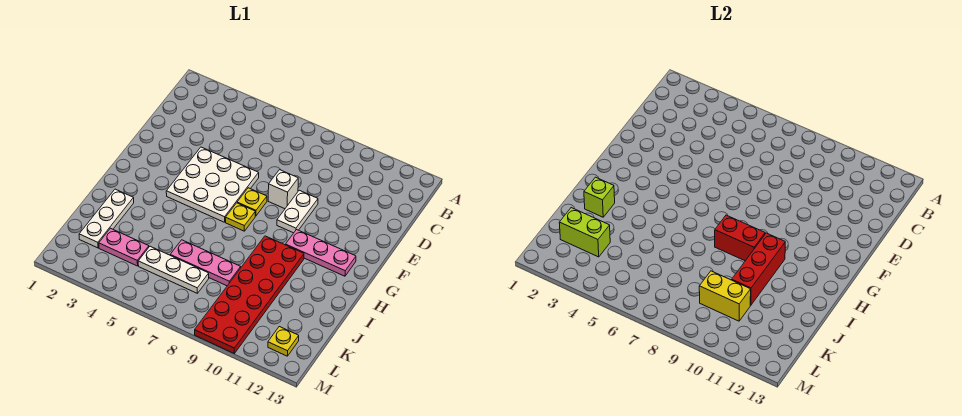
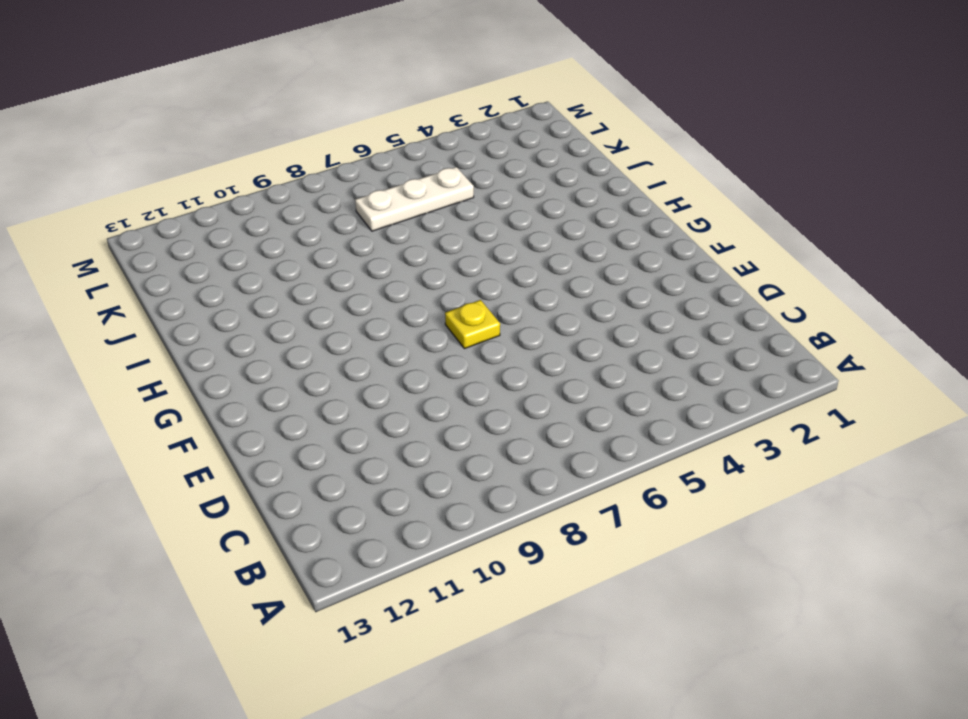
none -> white 3x3 plate [166,147,259,222]
none -> white 1x1 brick [268,170,298,209]
none -> white 1x2 plate [277,190,318,233]

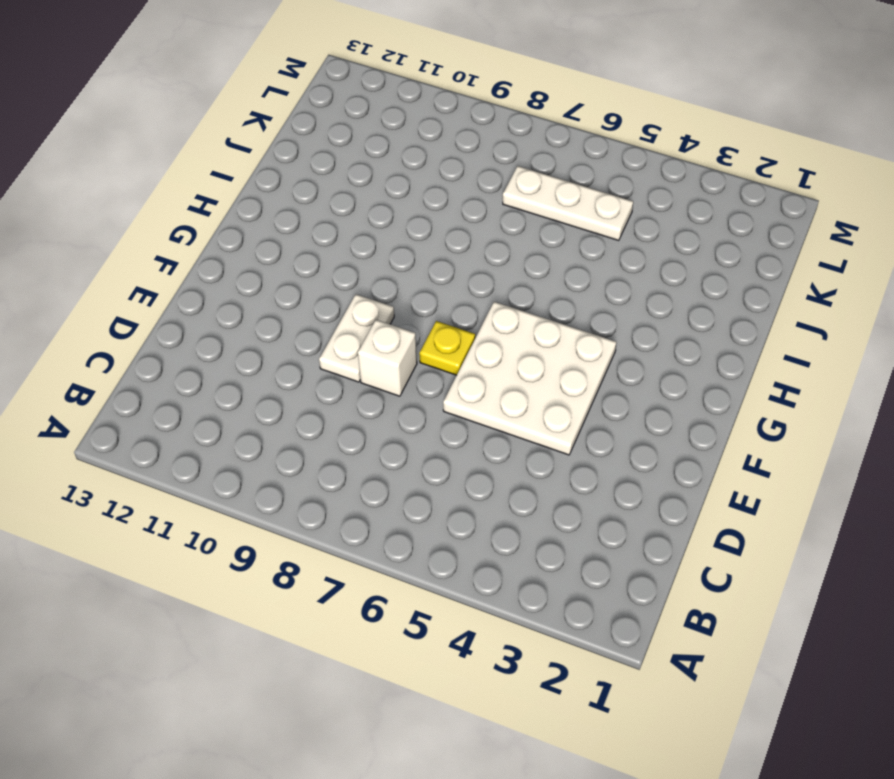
none -> yellow 1x1 plate [226,203,255,231]
none -> pink 1x3 plate [286,230,356,276]
none -> red 2x6 plate [195,236,304,353]

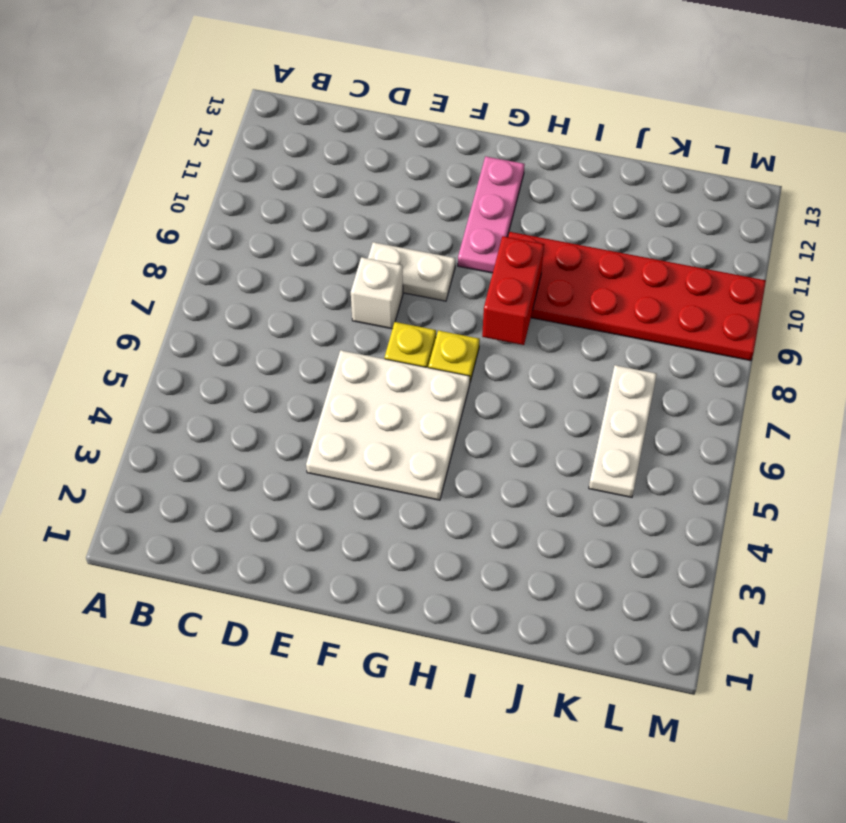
none -> white 1x3 plate [79,189,134,248]
none -> pink 1x3 plate [170,240,241,286]
none -> pink 1x2 plate [99,228,149,266]

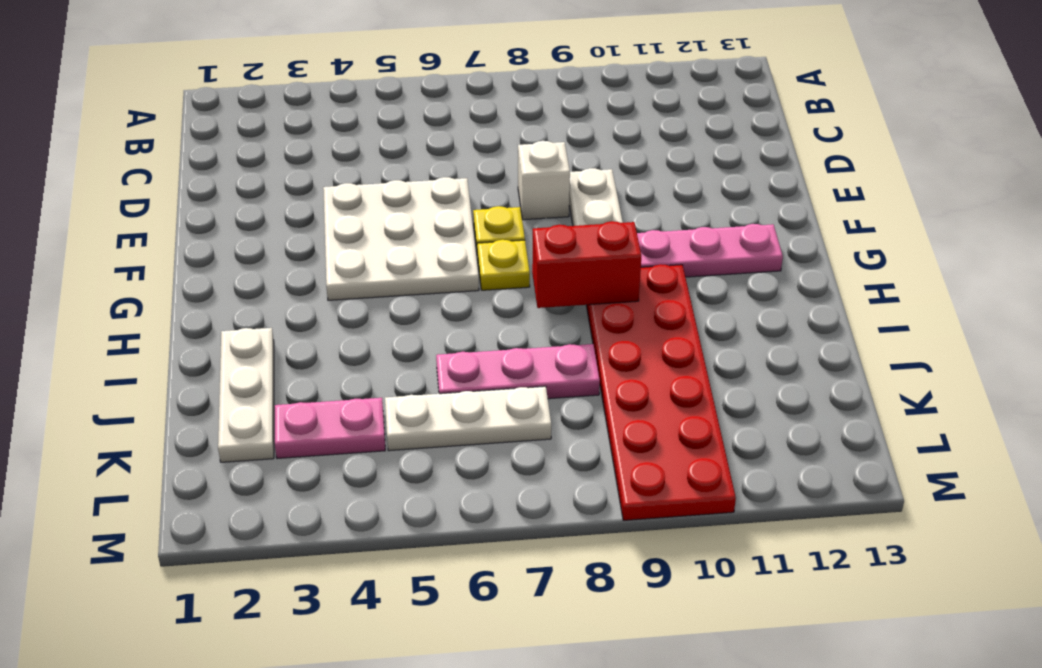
none -> yellow 1x1 plate [268,327,299,356]
none -> red 1x3 brick [732,233,785,305]
none -> lime 1x1 brick [584,177,615,217]

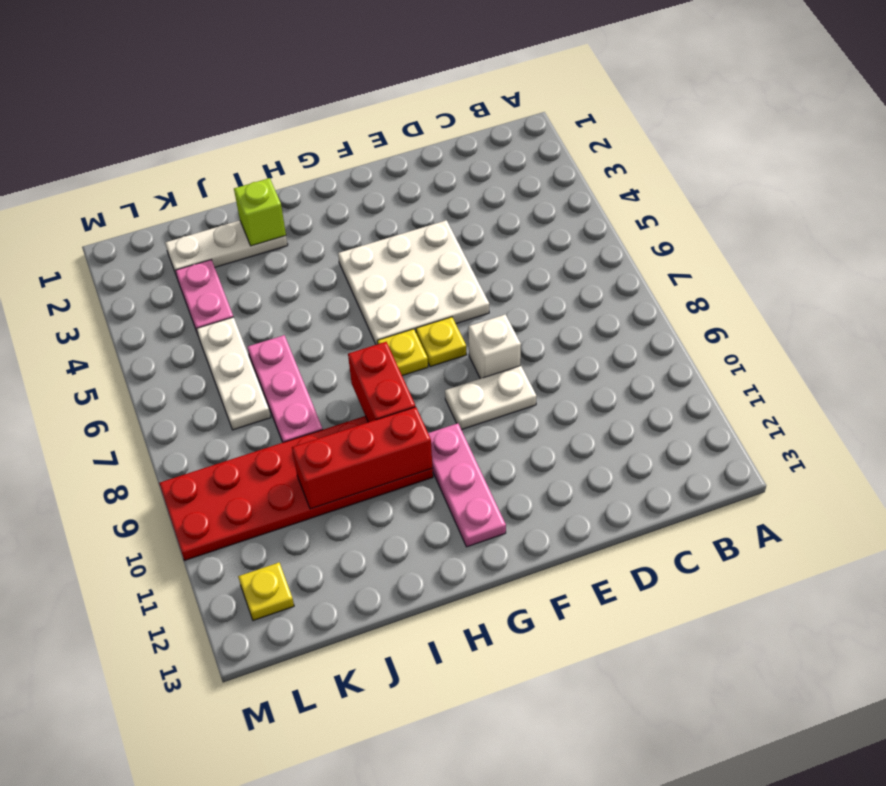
none -> lime 1x2 brick [559,208,610,257]
none -> yellow 1x2 brick [699,271,751,321]

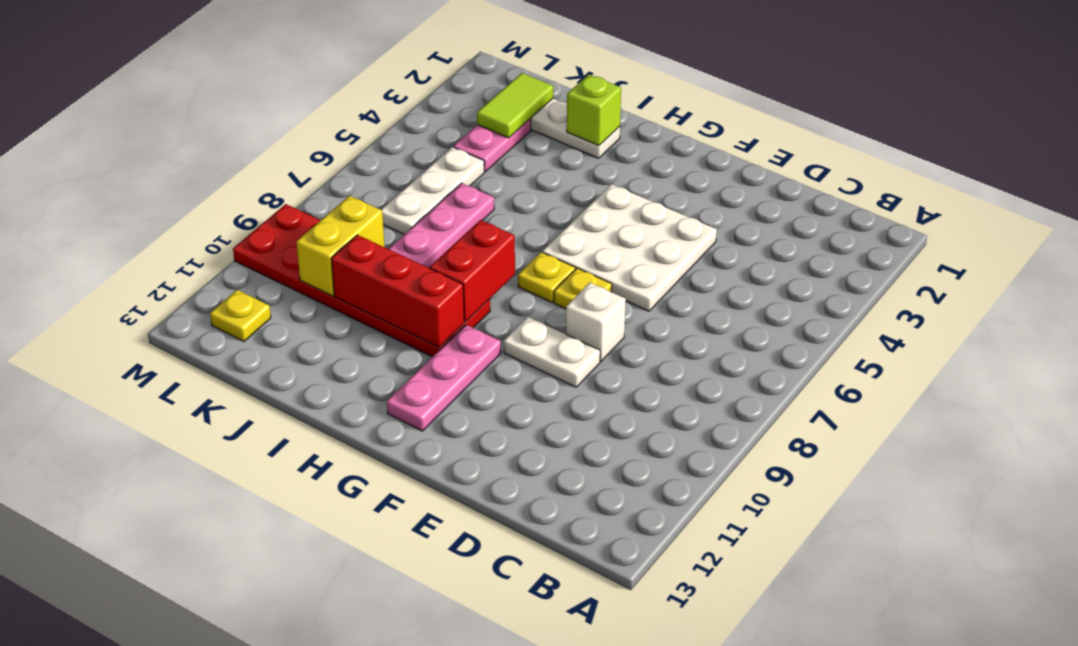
lime 1x2 tile [477,73,553,138] -> lime 1x2 brick [559,208,610,257]

